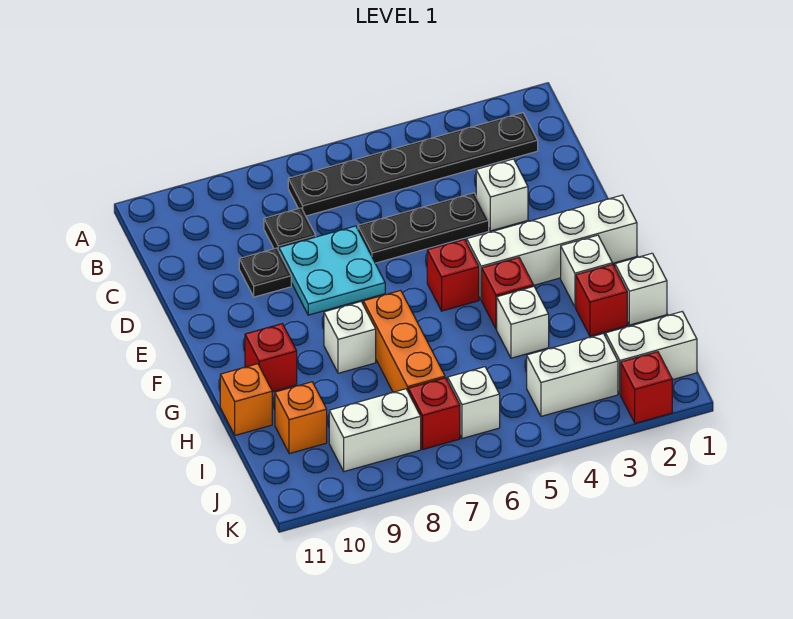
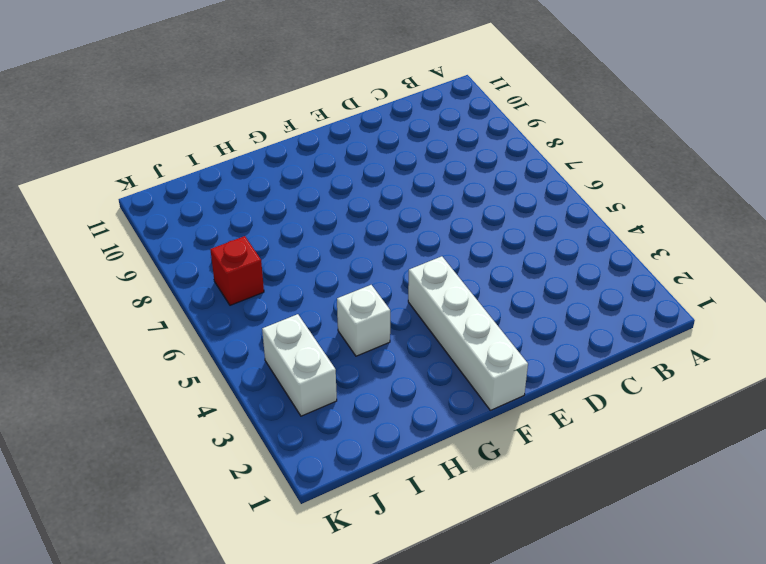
none -> black 1x6 plate [288,113,538,216]
none -> black 1x1 plate [264,208,316,251]
none -> white 1x1 brick [476,159,528,231]

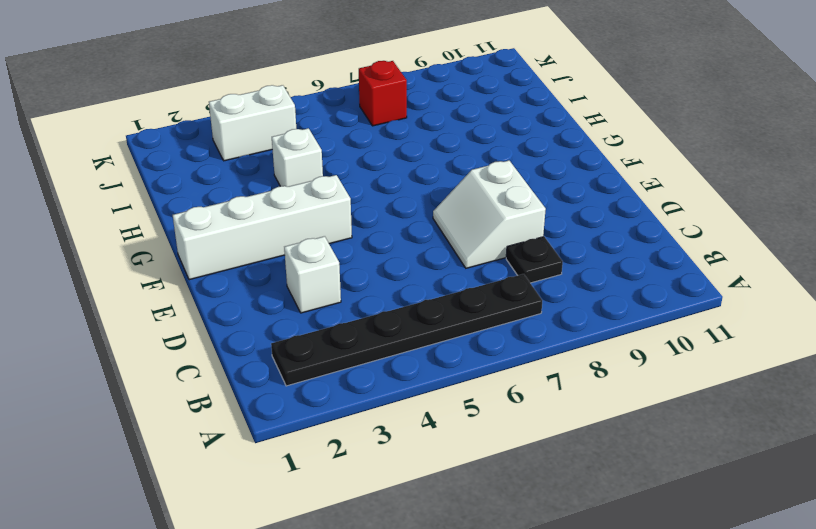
white 2x2 slope [433,160,546,268] -> cyan 2x2 plate [279,226,385,315]
none -> black 1x3 plate [358,193,489,263]
none -> black 1x1 plate [239,248,291,297]
none -> red 1x1 brick [427,239,479,311]

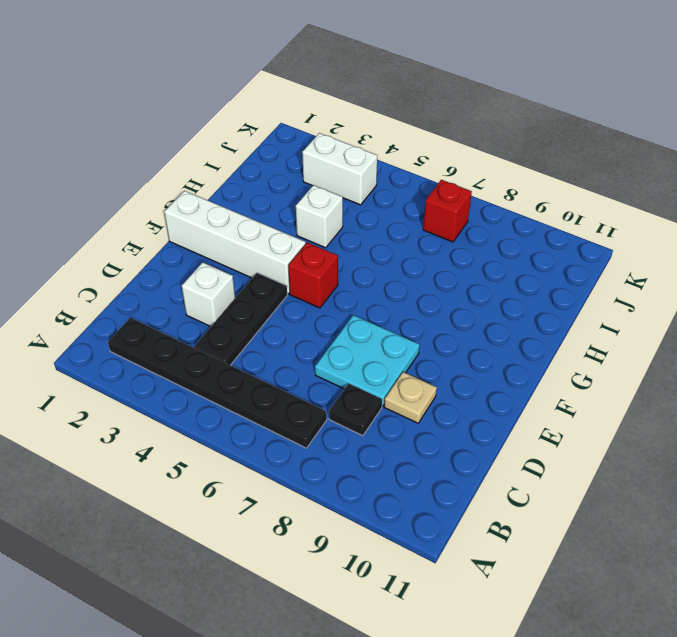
black 1x3 plate [194,273,287,365] -> black 1x3 plate turned to [358,193,489,263]
tan 1x1 plate [384,372,437,423] -> black 1x1 plate [239,248,291,297]
none -> white 1x1 brick [561,235,612,307]
none -> red 1x1 brick [482,257,534,329]
none -> orange 1x3 brick [363,290,445,392]

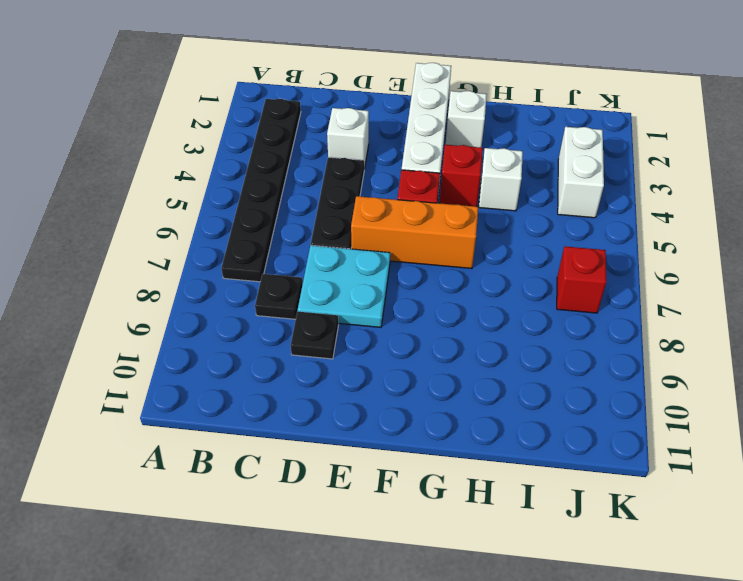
orange 1x3 brick [351,196,478,269] -> orange 1x3 brick moved to [363,290,445,392]
none -> white 1x1 brick [324,302,376,373]
none -> red 1x1 brick [245,324,297,392]
none -> white 1x1 brick [615,253,667,325]

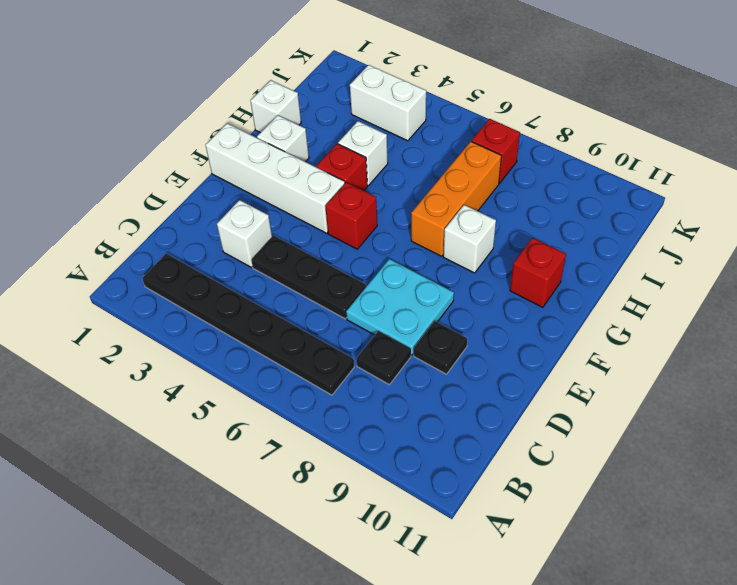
none -> red 1x1 brick [576,264,627,336]
none -> orange 1x1 brick [220,364,272,435]
none -> orange 1x1 brick [275,382,327,454]

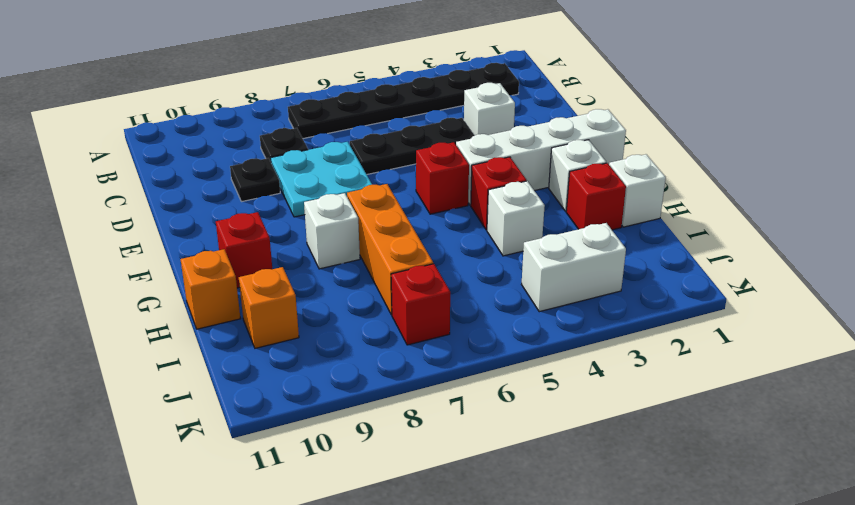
none -> white 1x2 brick [606,312,697,394]
none -> white 1x1 brick [448,367,500,439]
none -> white 1x2 brick [329,389,421,472]

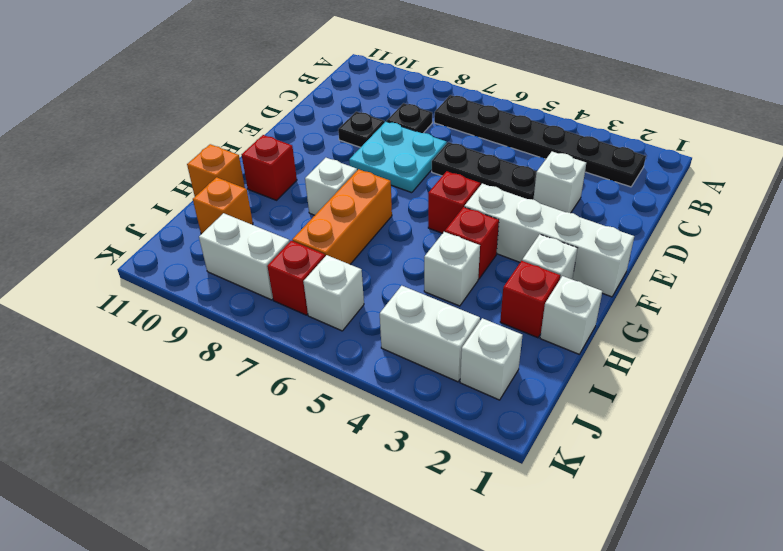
white 1x1 brick [460,318,523,400] -> white 1x2 brick [606,312,697,394]
none -> red 1x1 brick [621,352,672,423]

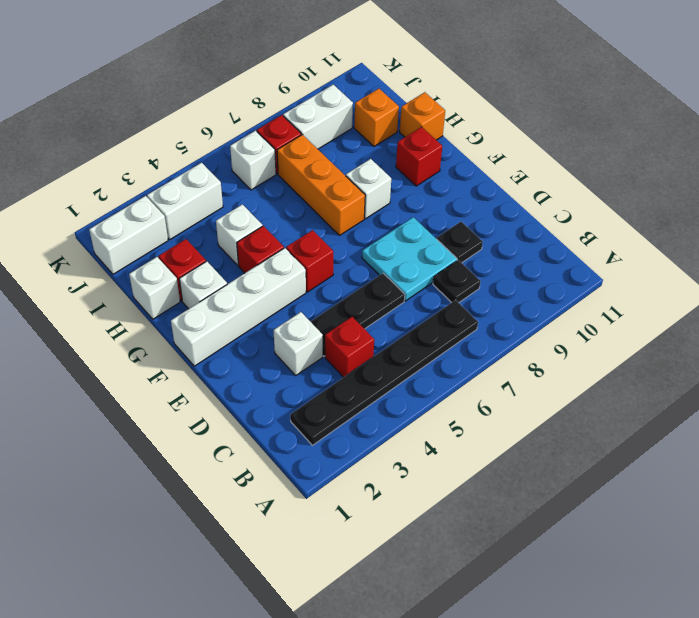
red 1x1 brick [325,317,374,377] -> red 1x1 brick moved to [621,352,672,423]

